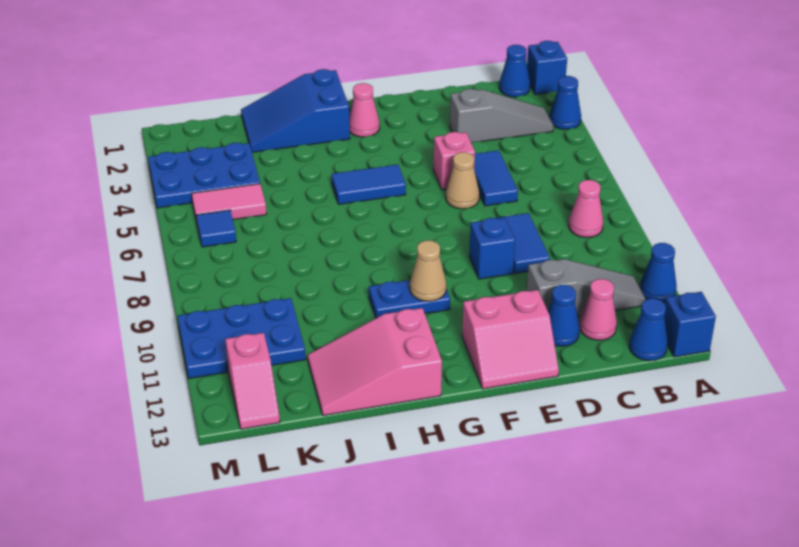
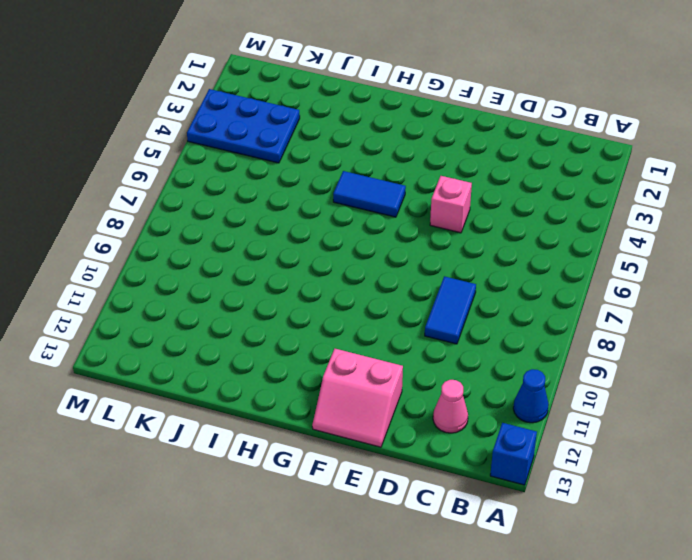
none -> blue 1x1 brick [527,41,567,95]
none -> blue 1x1 cone [549,76,581,129]
none -> blue 1x1 cone [499,45,530,97]

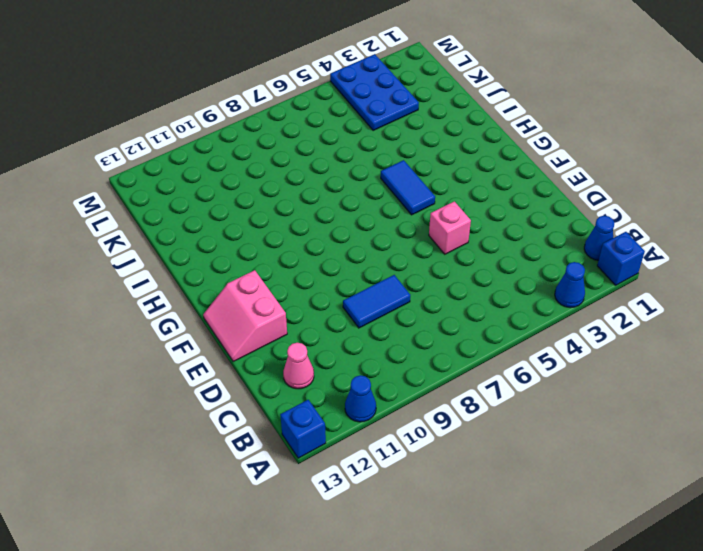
none -> grey 1x3 slope [450,89,553,143]
none -> pink 1x1 cone [568,180,603,237]
none -> grey 1x3 slope [527,259,646,316]

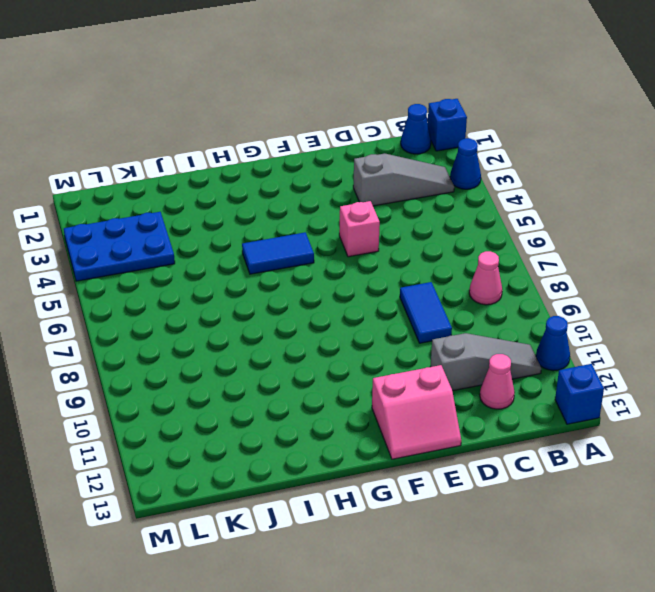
none -> blue 1x1 cone [629,299,668,361]
none -> blue 1x2 tile [474,150,518,206]
none -> blue 1x1 cone [548,285,580,346]

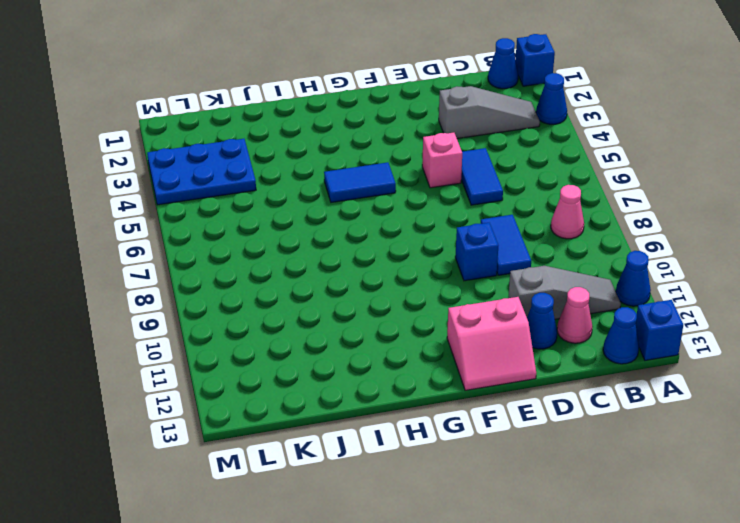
none -> tan 1x1 cone [446,152,479,209]
none -> pink 1x1 cone [349,83,380,137]
none -> blue 1x2 plate [369,280,450,318]

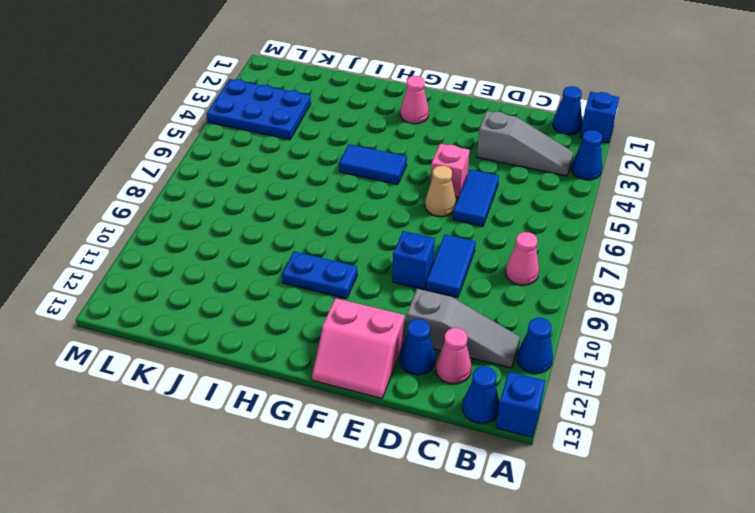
none -> blue 2x3 slope [241,69,350,152]
none -> pink 2x3 slope [308,308,442,415]
none -> pink 1x2 tile [192,184,267,222]

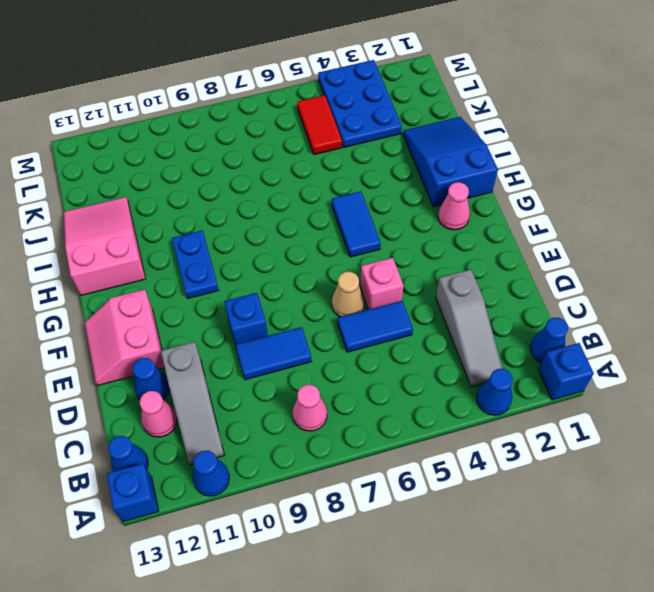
red 1x2 tile [297,95,342,155] -> pink 1x2 tile [192,184,267,222]
none -> blue 2x3 plate [178,298,306,379]
none -> blue 1x1 tile [196,210,236,247]
none -> pink 1x2 slope [225,333,280,429]

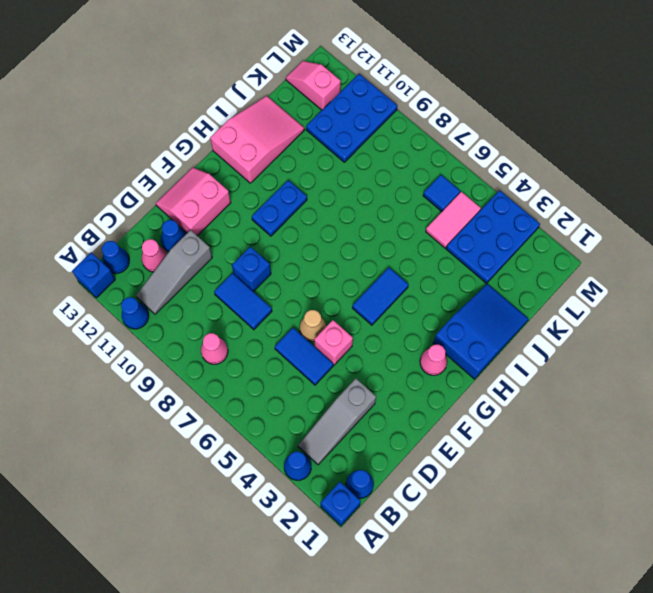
none -> tan 1x1 cone [410,241,446,301]

